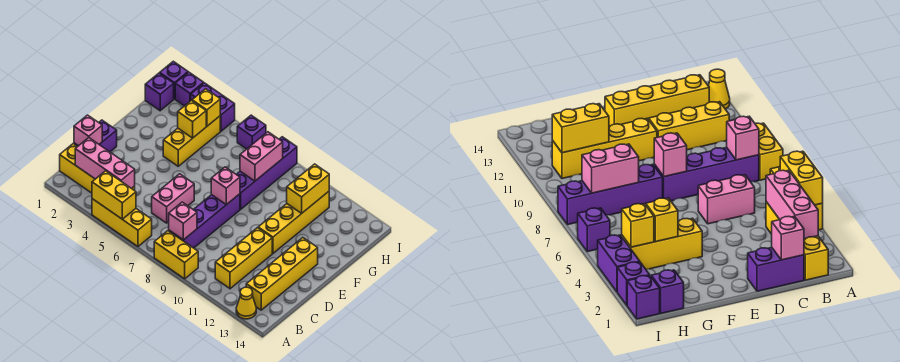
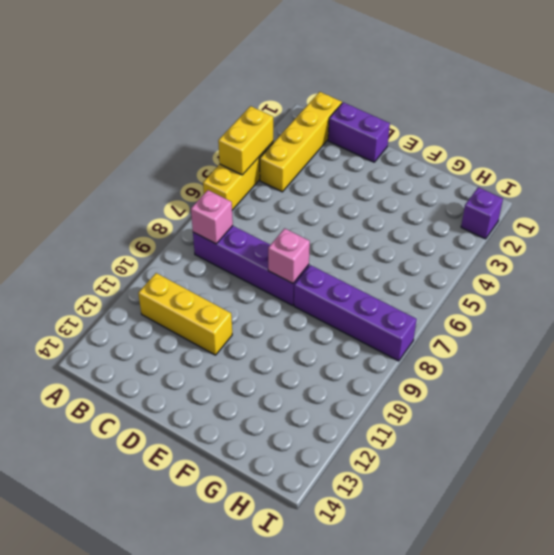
none -> yellow 1x2 brick [154,231,198,279]
none -> yellow 1x1 cone [236,287,256,319]
none -> yellow 1x4 brick [246,238,318,310]

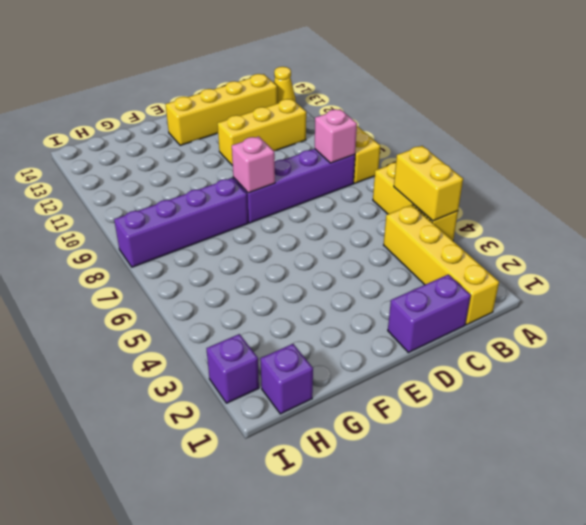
none -> pink 1x2 brick [152,174,194,223]
none -> yellow 1x4 brick [258,192,329,253]
none -> yellow 1x3 brick [163,116,220,166]

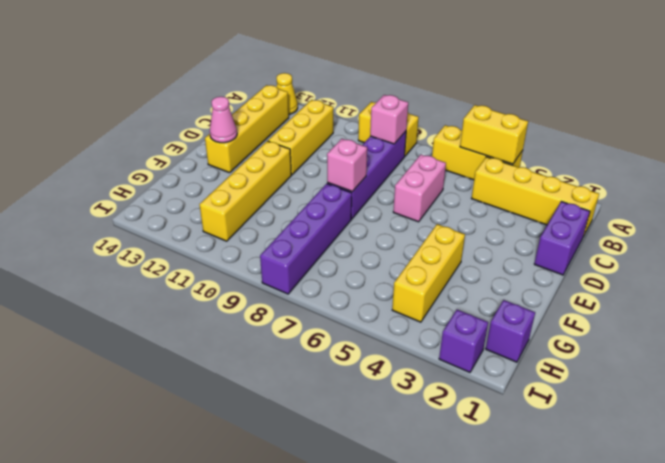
pink 1x1 cone [210,97,237,143] -> none
none -> purple 1x1 brick [160,61,188,99]
none -> purple 1x2 brick [191,83,235,131]
none -> purple 1x1 brick [237,115,266,149]

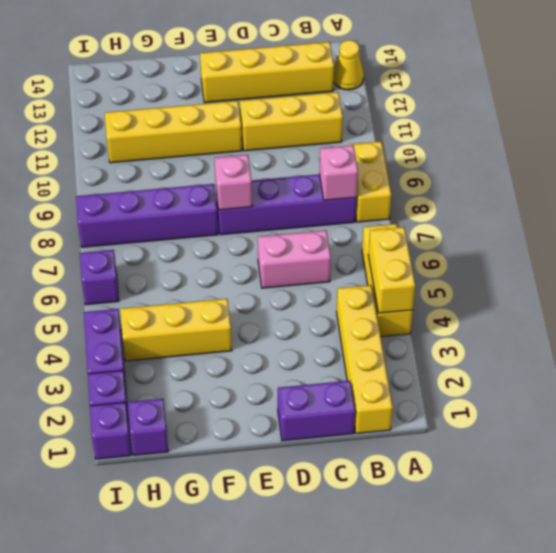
none -> pink 1x3 brick [75,138,135,188]
none -> pink 1x1 brick [74,115,102,146]
none -> yellow 1x1 brick [178,101,206,138]

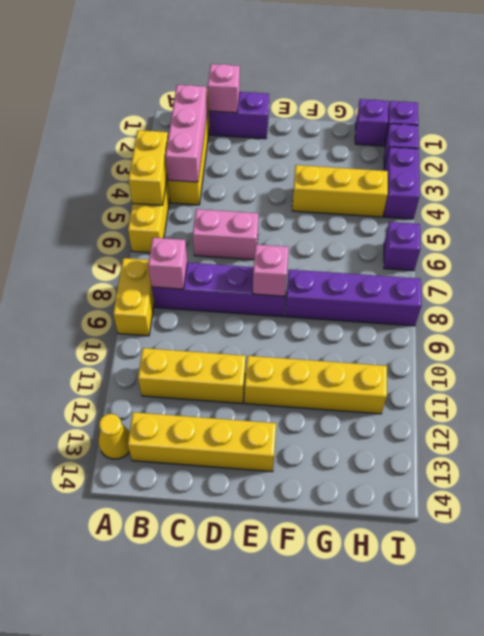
none -> yellow 1x1 brick [178,101,206,138]
none -> pink 1x2 brick [240,132,283,181]
none -> yellow 1x2 brick [287,164,329,214]

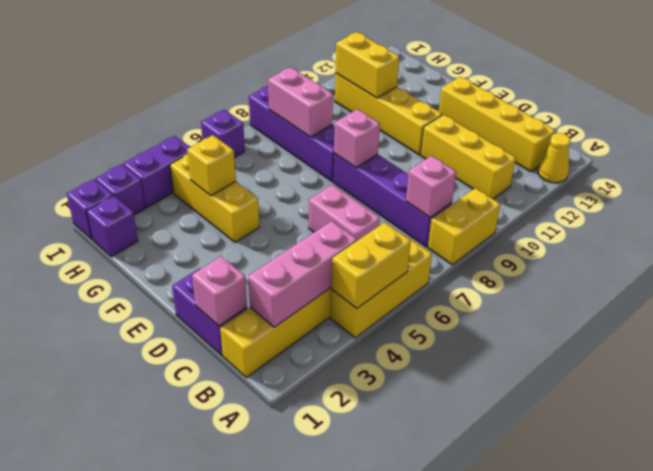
none -> yellow 1x1 brick [192,89,220,126]

